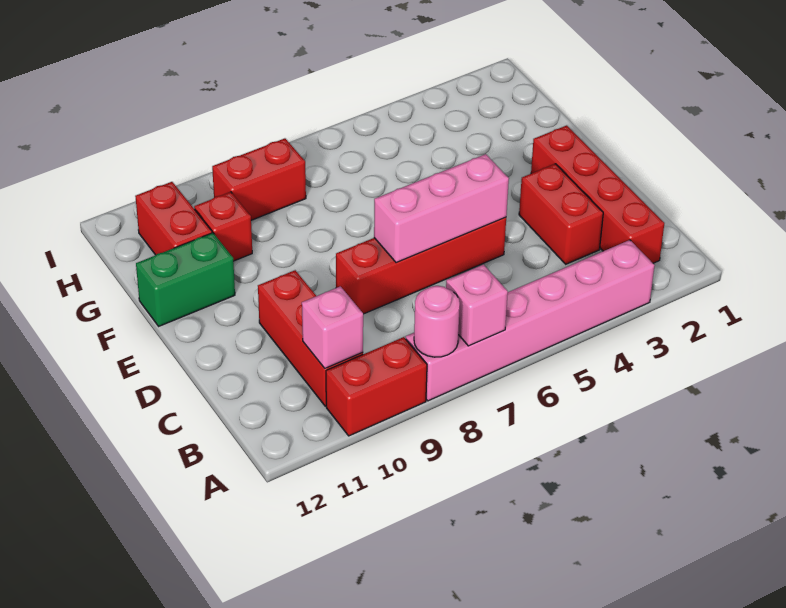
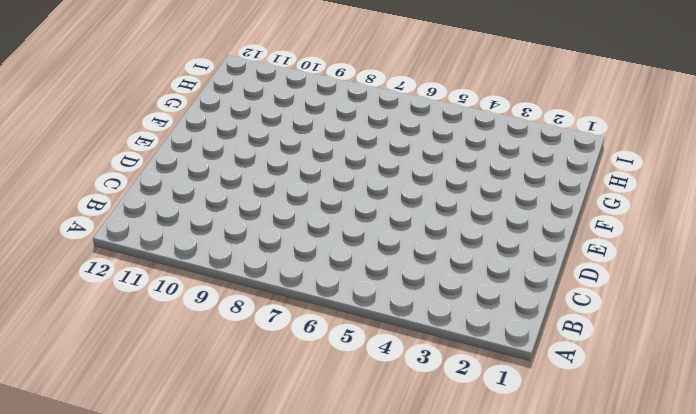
none -> pink 1x6 brick [406,240,655,401]
none -> red 1x2 brick [326,337,427,436]
none -> red 1x4 brick [531,125,664,263]

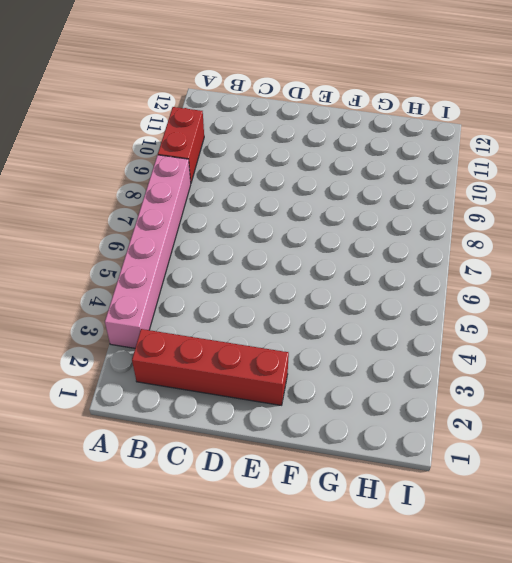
none -> red 1x3 brick [258,270,363,406]
none -> red 1x2 brick [519,164,603,264]
none -> red 1x4 brick [336,217,506,314]

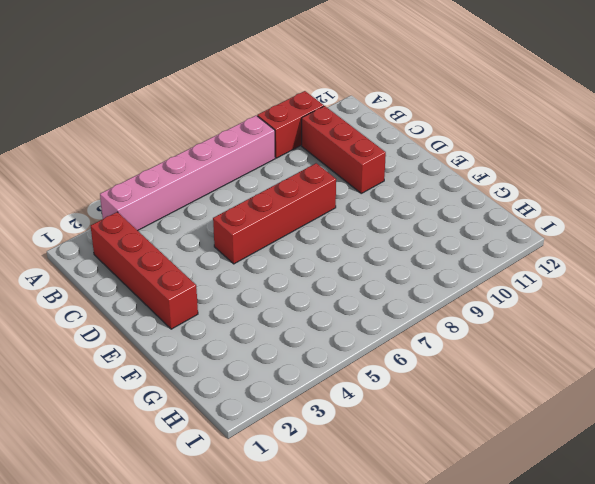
none -> red 1x2 brick [519,164,603,264]
none -> green 1x2 brick [136,233,235,326]
none -> red 1x1 brick [194,192,252,261]

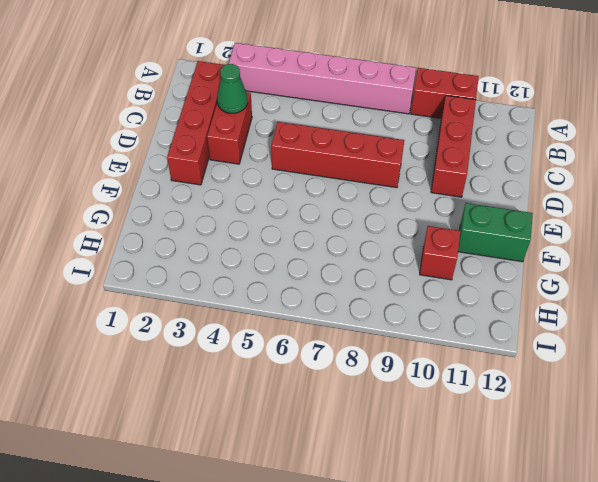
green 1x1 cone [217,64,248,113] -> none
none -> red 1x2 brick [135,182,212,255]
none -> red 1x2 brick [212,138,306,220]
none -> pink 1x1 brick [446,265,508,346]

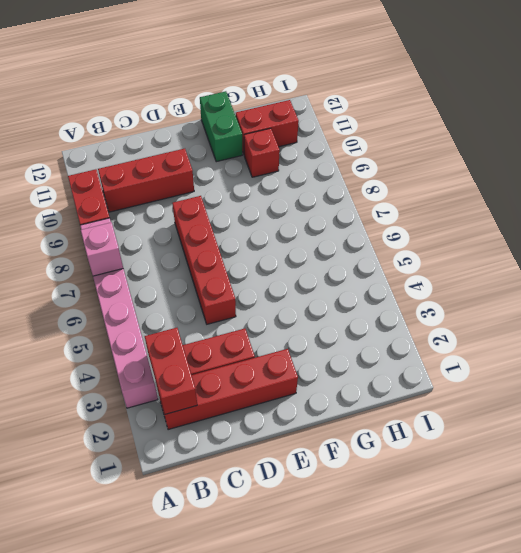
red 1x2 brick [145,328,197,414] -> red 1x2 brick moved to [212,138,306,220]
none -> pink 1x1 round brick [414,286,460,357]
none -> pink 1x1 brick [302,286,363,368]
none -> pink 1x3 brick [374,154,509,263]

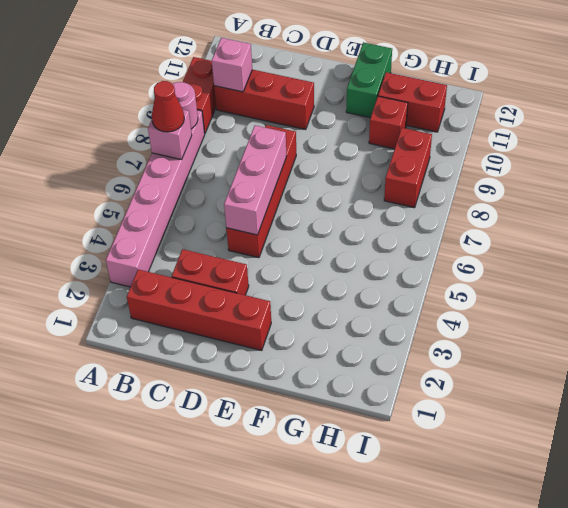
red 1x1 cone [152,81,184,132] -> none

